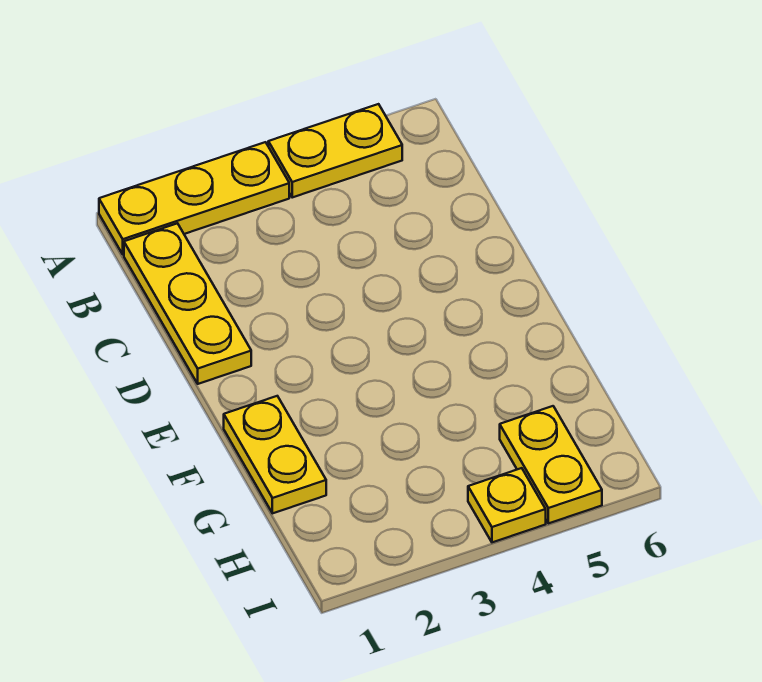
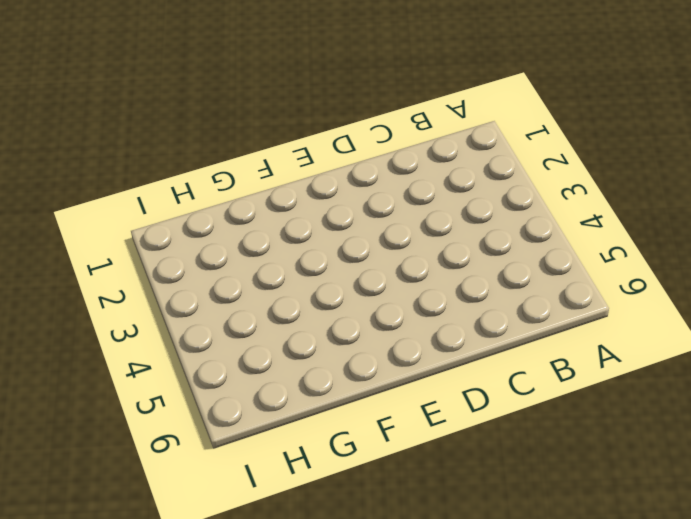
none -> yellow 1x3 plate [99,142,289,255]
none -> yellow 1x2 plate [268,104,402,197]

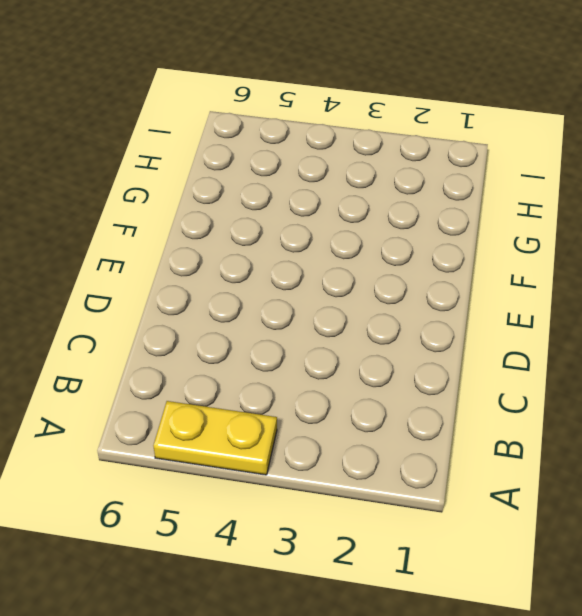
none -> yellow 1x3 plate [99,142,289,255]
none -> yellow 1x3 plate [124,223,251,384]

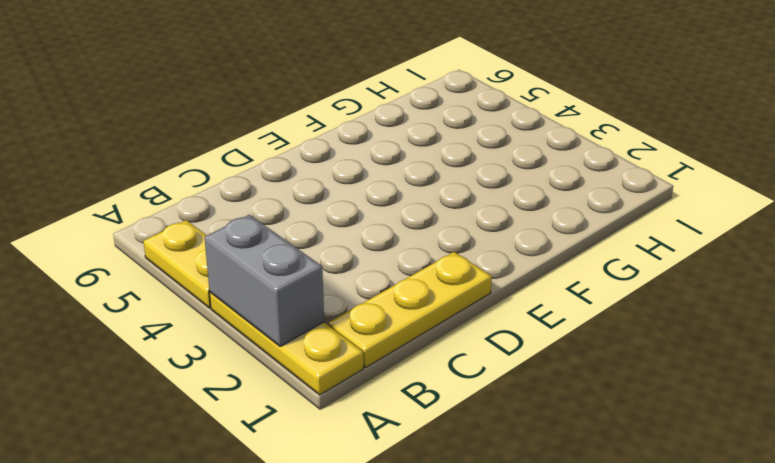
grey 1x2 brick [205,215,324,346] -> none
none -> yellow 1x2 plate [224,396,326,513]
none -> yellow 1x2 plate [500,406,602,523]

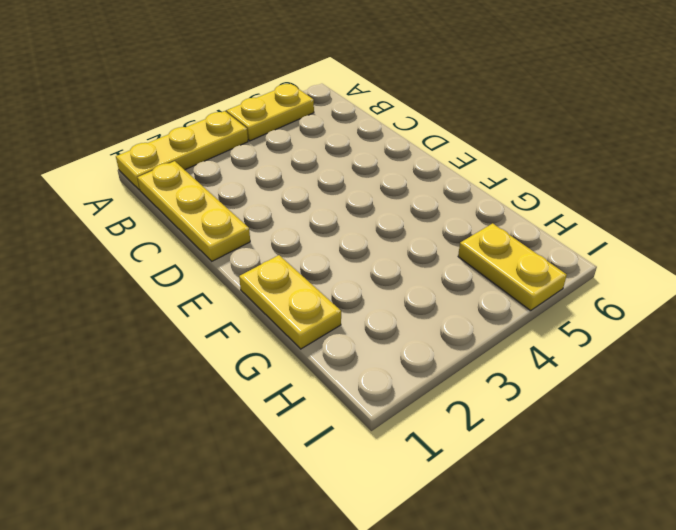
none -> yellow 1x1 plate [468,468,546,542]

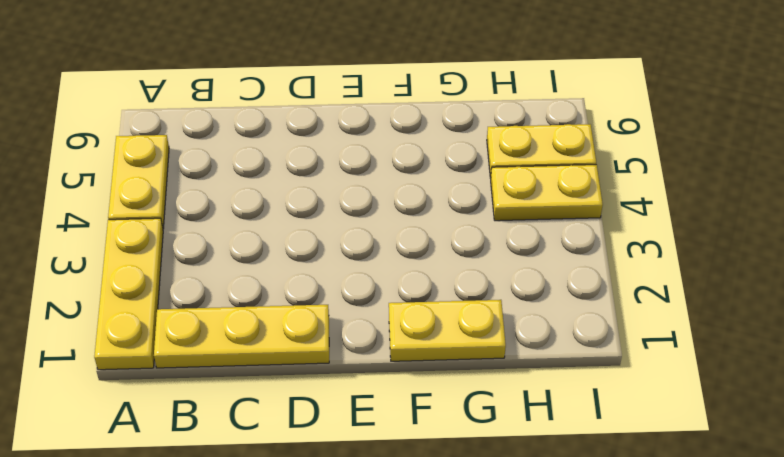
yellow 1x2 plate [491,165,603,221] -> yellow 1x1 plate [468,468,546,542]

